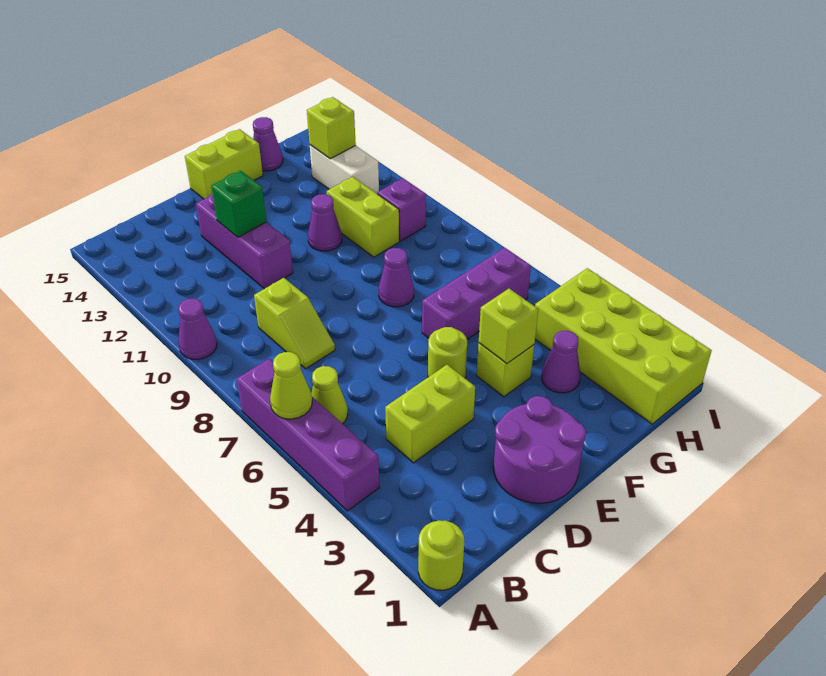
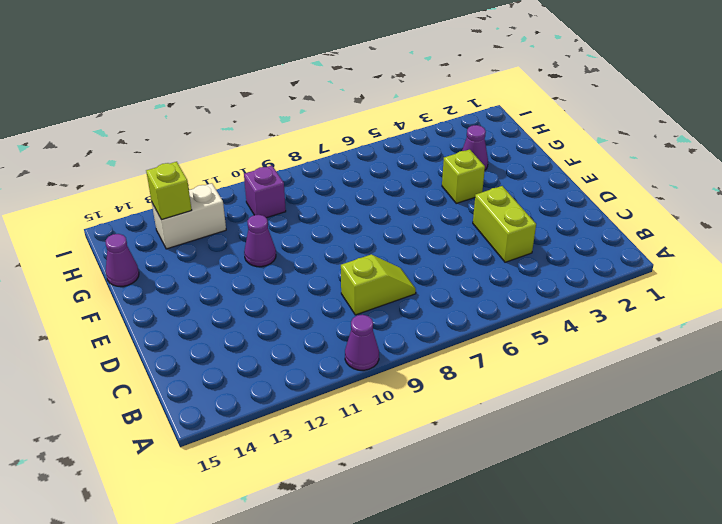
none -> lime 1x1 round brick [418,520,464,590]
none -> purple 1x4 brick [237,359,379,511]
none -> lime 1x1 cone [311,366,348,424]

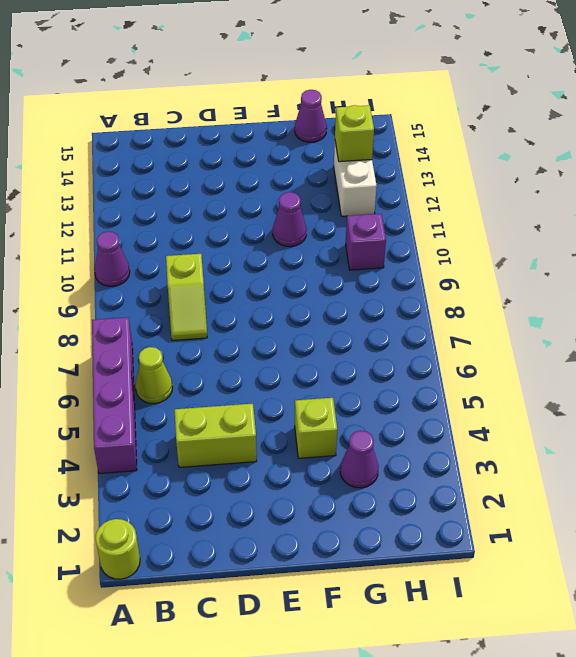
none -> purple 2x2 round brick [493,396,586,503]
none -> purple 1x3 brick [196,194,293,289]
none -> lime 1x1 round brick [428,327,467,378]

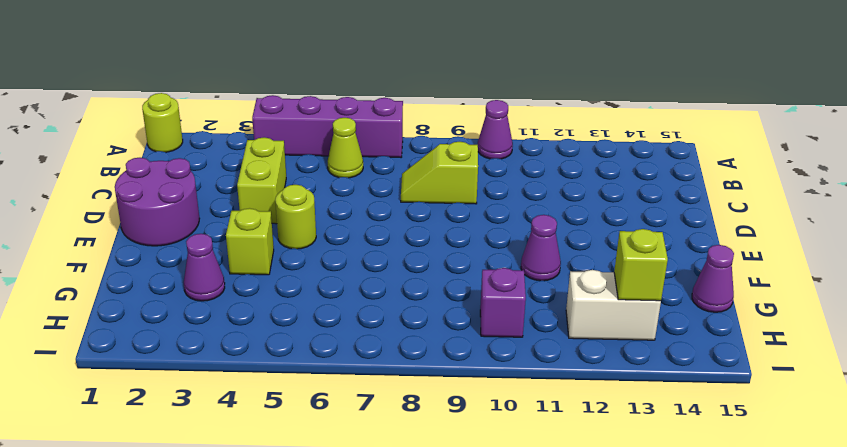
none -> purple 1x3 brick [196,194,293,289]
none -> lime 1x2 brick [185,129,263,199]
none -> purple 1x3 brick [422,248,531,339]

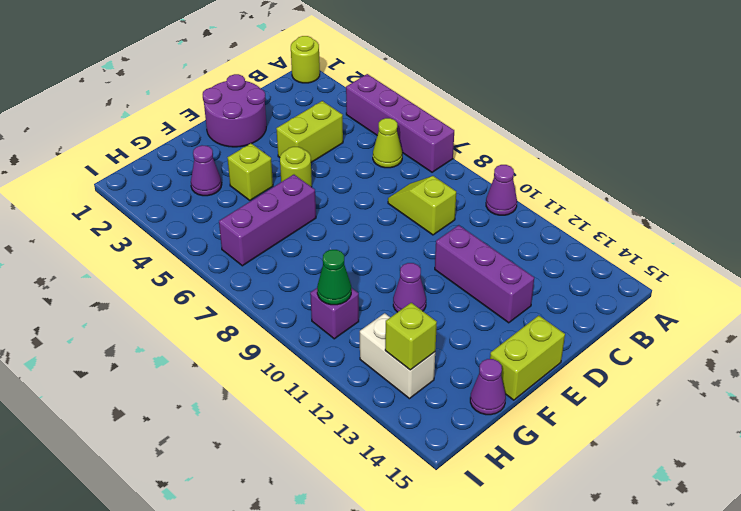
green 1x1 cone [317,250,351,305] -> none
none -> purple 1x1 cone [379,248,414,307]
none -> lime 1x2 brick [327,177,399,257]
none -> lime 2x4 brick [535,268,712,424]

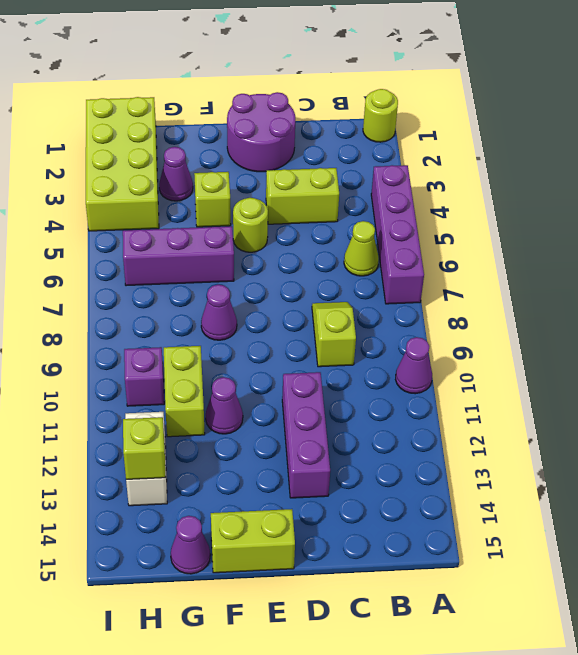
none -> lime 1x1 cone [270,352,312,419]
none -> green 1x1 brick [211,171,266,237]
none -> lime 1x1 brick [479,289,538,364]

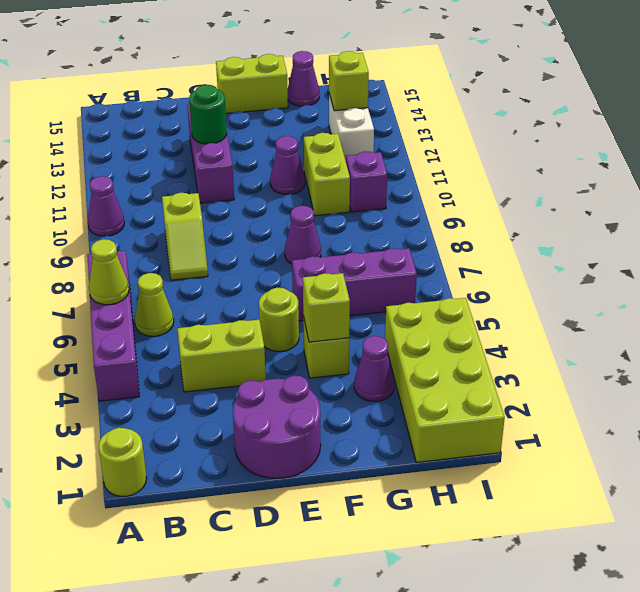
green 1x1 round brick [189,85,227,144] -> green 1x1 brick [211,171,266,237]

